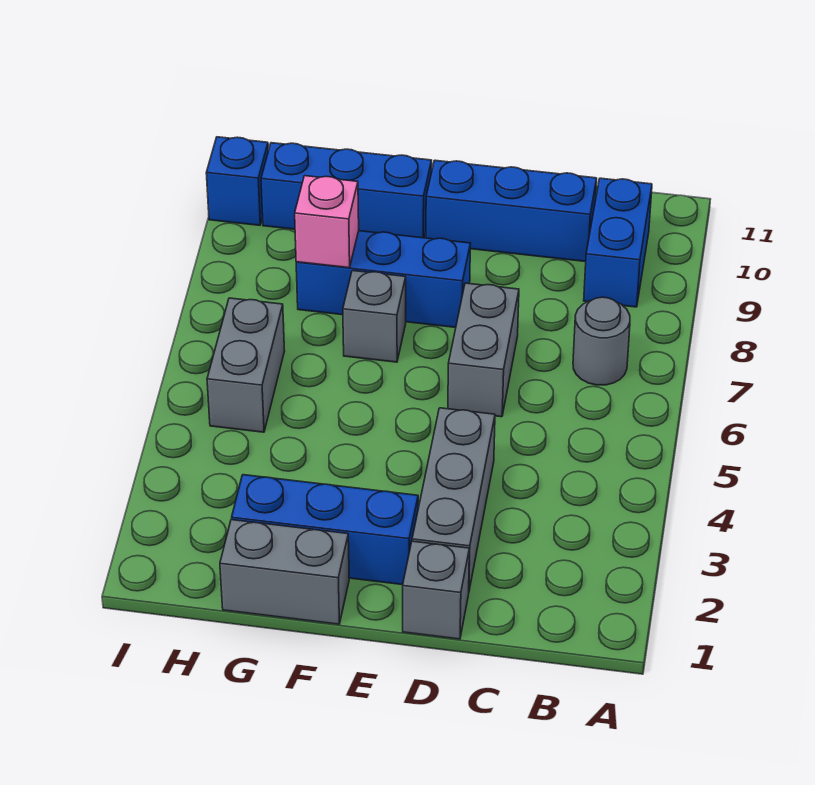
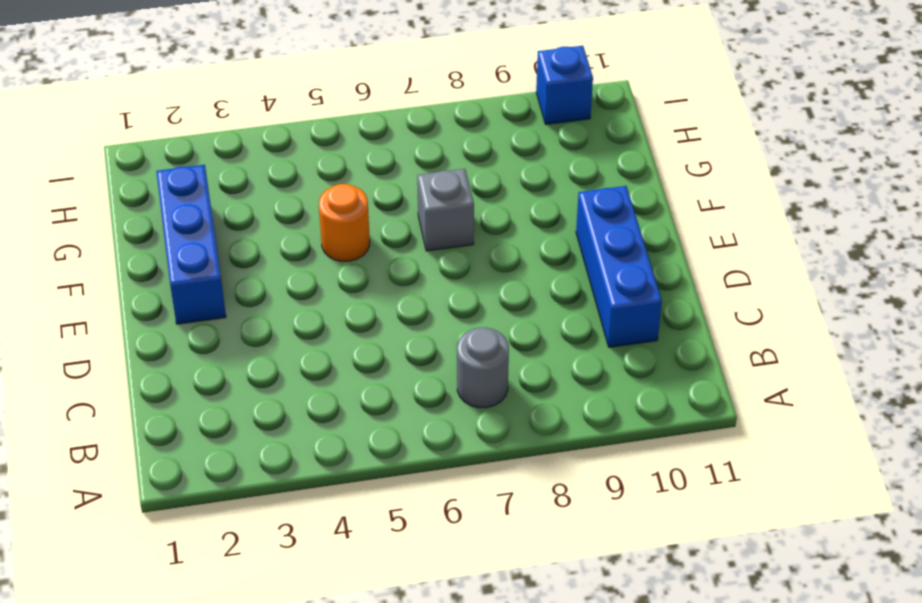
orange 1x1 round brick [319,184,370,261] -> none
none -> blue 1x2 brick [584,178,652,307]
none -> grey 1x1 brick [403,541,469,639]
none -> grey 1x3 brick [412,408,495,590]

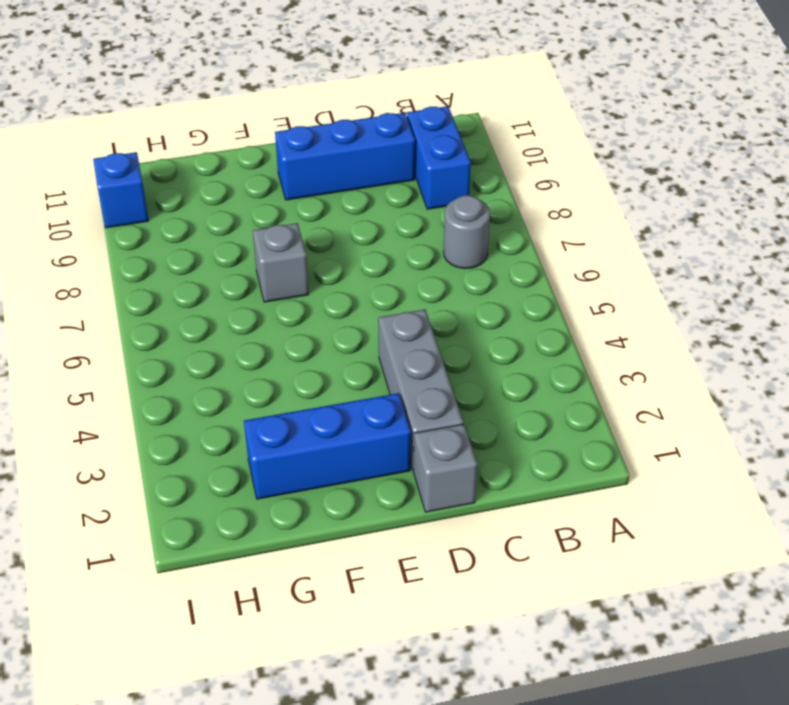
none -> grey 1x2 brick [448,283,519,417]
none -> blue 1x3 brick [296,231,471,327]
none -> grey 1x2 brick [220,520,349,624]

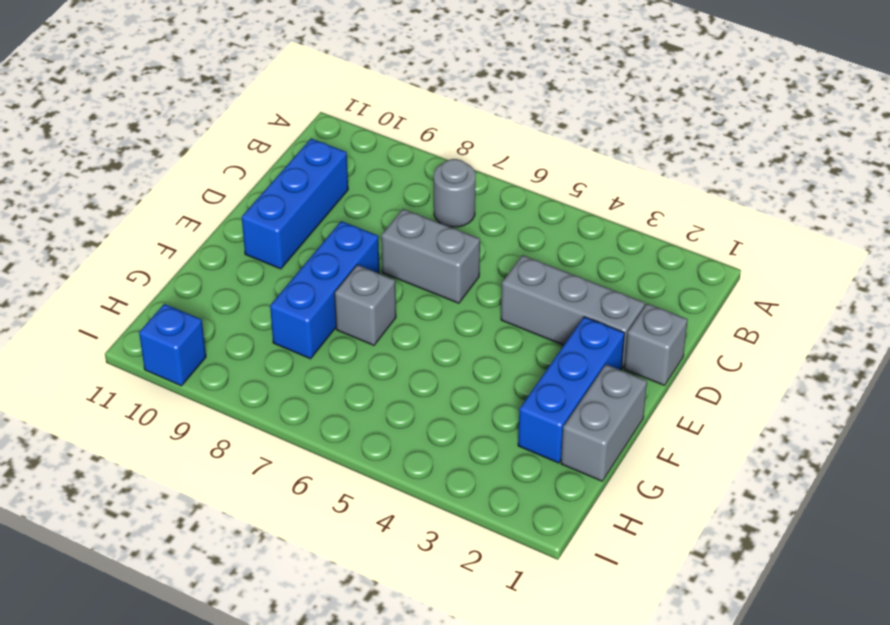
none -> blue 1x2 brick [584,178,652,307]
none -> blue 1x3 brick [261,143,432,238]
none -> grey 1x2 brick [207,298,285,432]

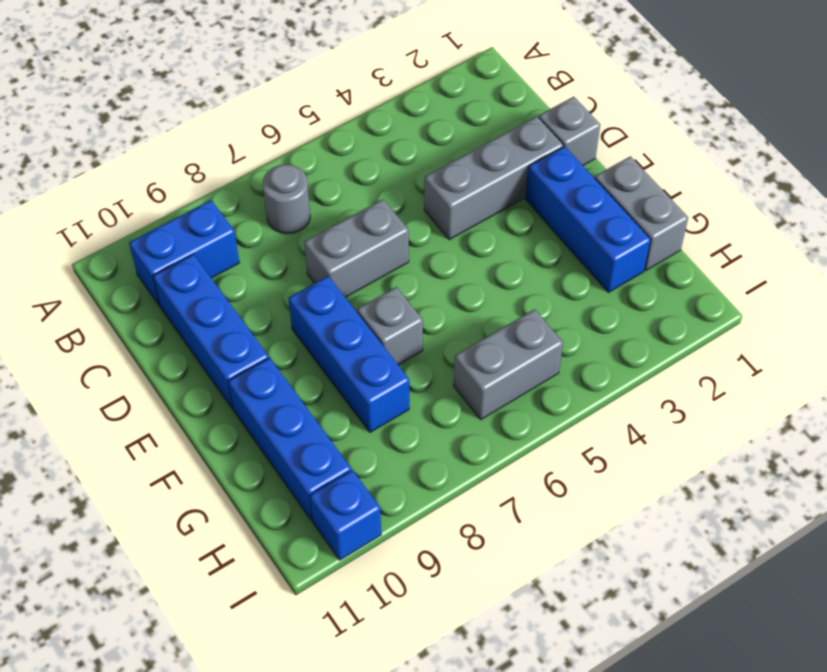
none -> pink 1x1 brick [295,176,359,268]

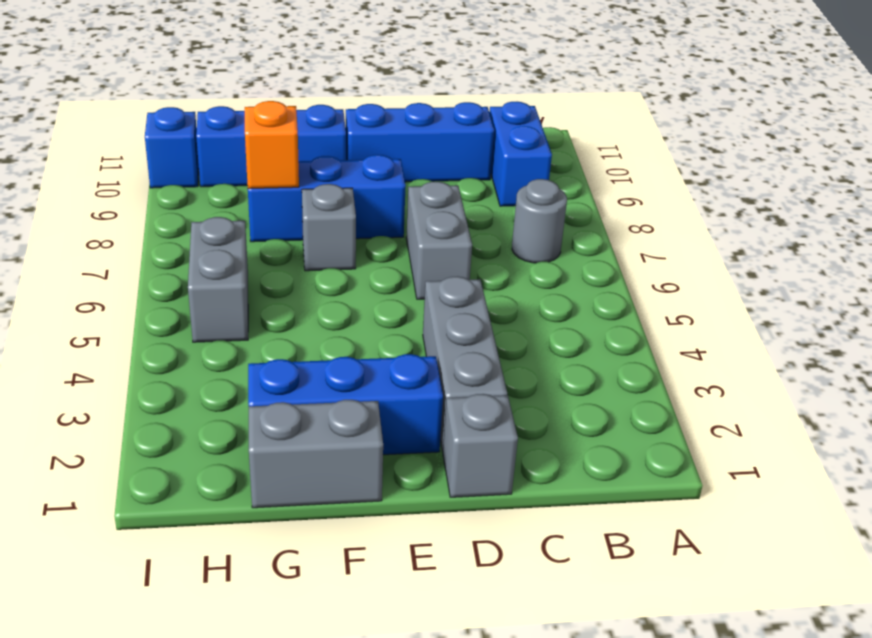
orange 1x1 brick [245,101,299,189] -> pink 1x1 brick [295,176,359,268]

